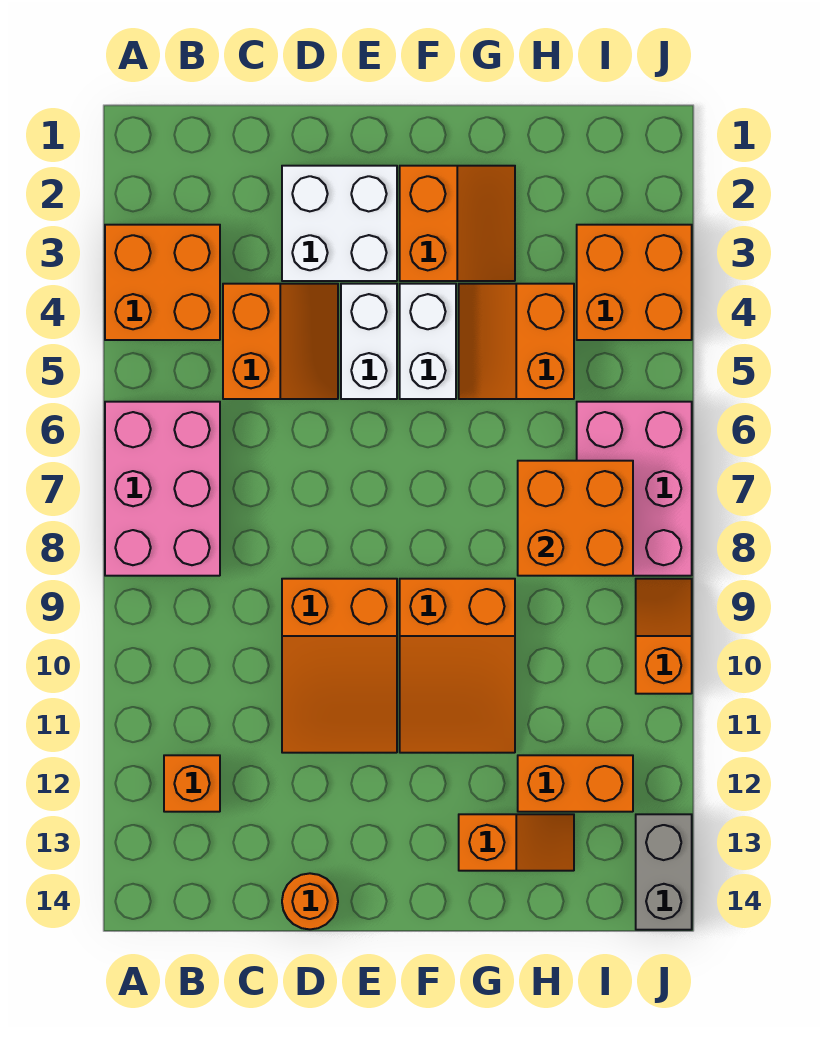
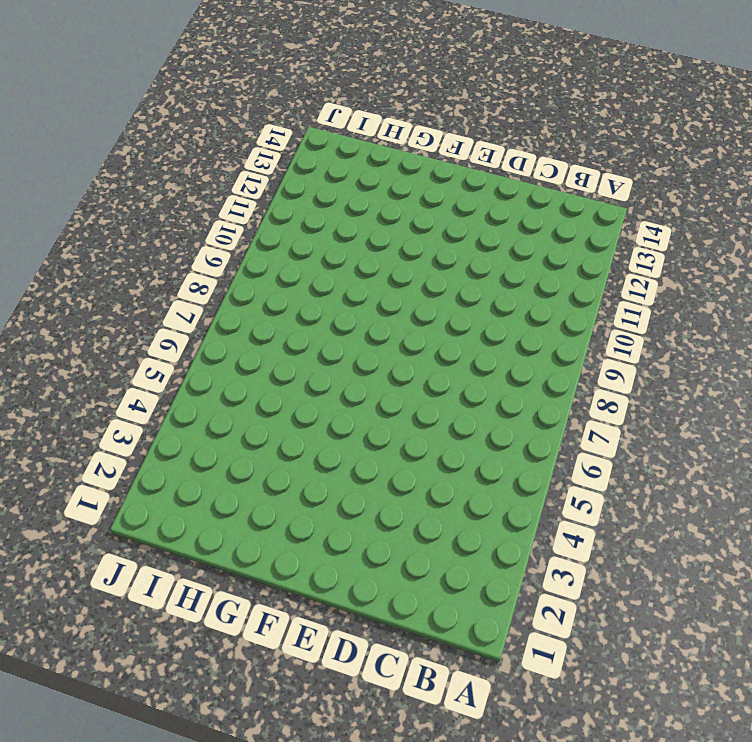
none -> orange 2x2 brick [105,225,220,340]
none -> pink 2x3 brick [105,402,220,576]
none -> orange 1x1 brick [164,755,220,812]

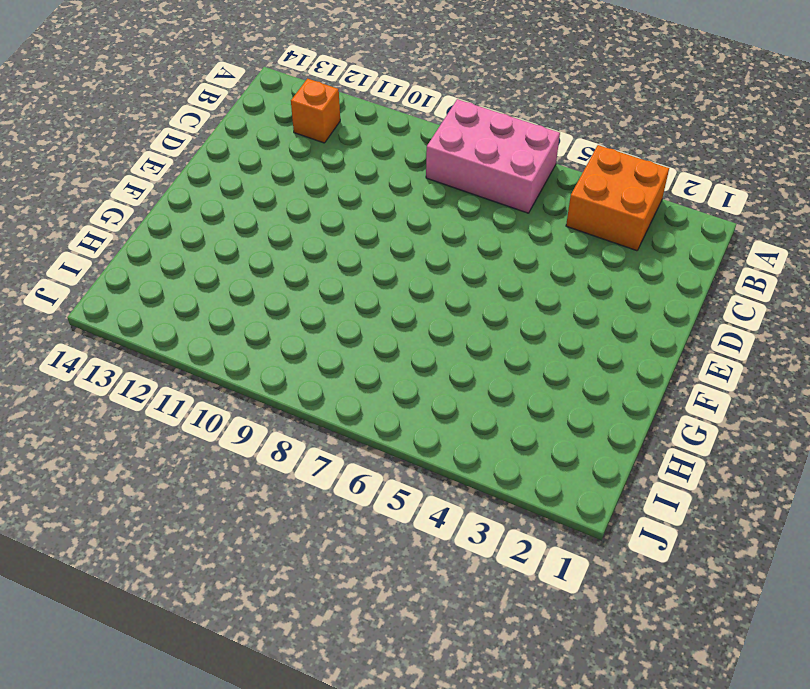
none -> orange 2x2 slope [223,284,338,399]
none -> white 2x2 brick [282,166,397,281]
none -> orange 2x3 slope [282,579,397,753]

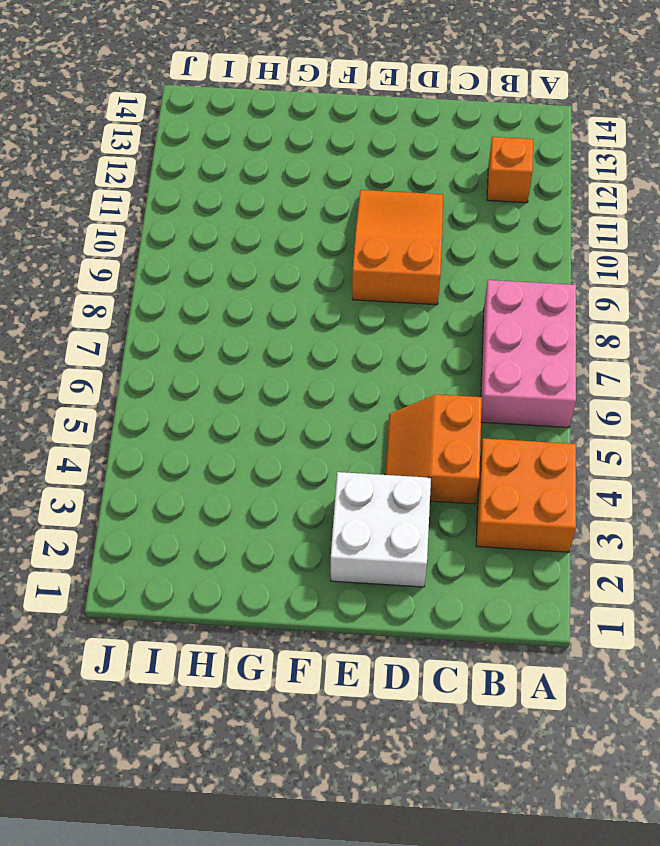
none -> orange 1x1 round brick [282,873,338,929]
none -> white 1x2 brick [341,284,397,399]
none -> orange 2x2 slope [400,166,515,281]

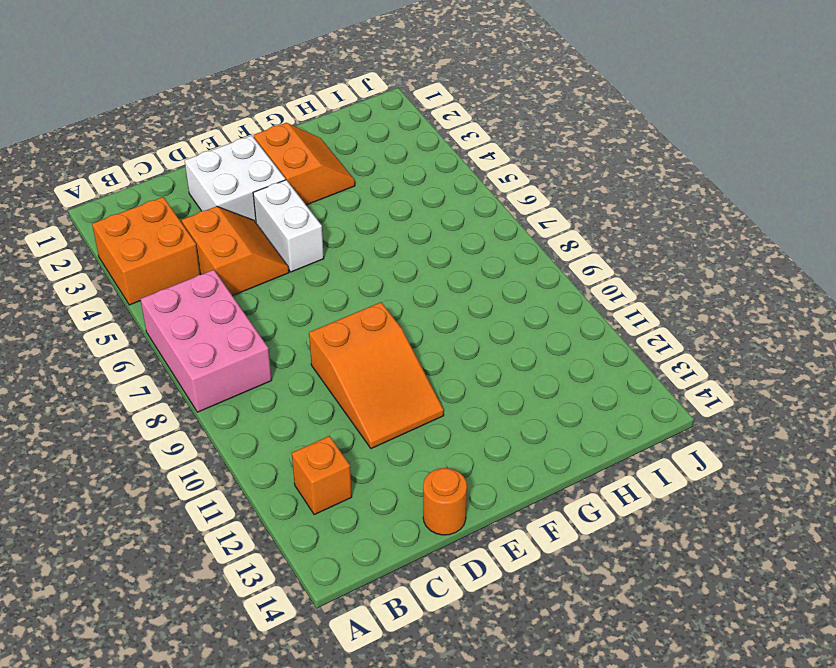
none -> white 1x2 brick [400,284,456,399]
none -> orange 2x3 slope [400,579,515,753]
none -> orange 2x2 slope [459,284,574,399]

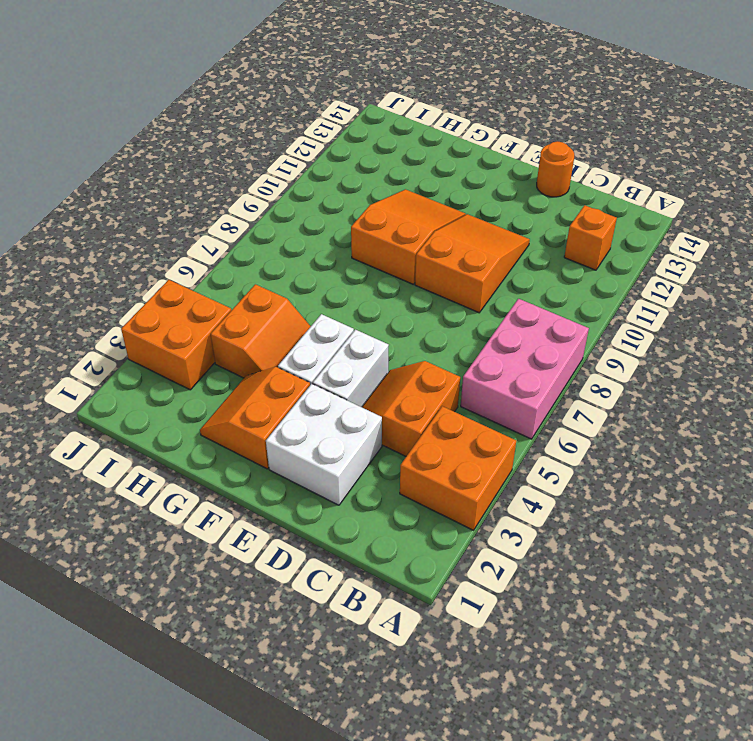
none -> orange 1x2 slope [459,814,574,871]
none -> orange 1x2 brick [518,755,633,812]
none -> pink 2x3 brick [577,402,692,576]

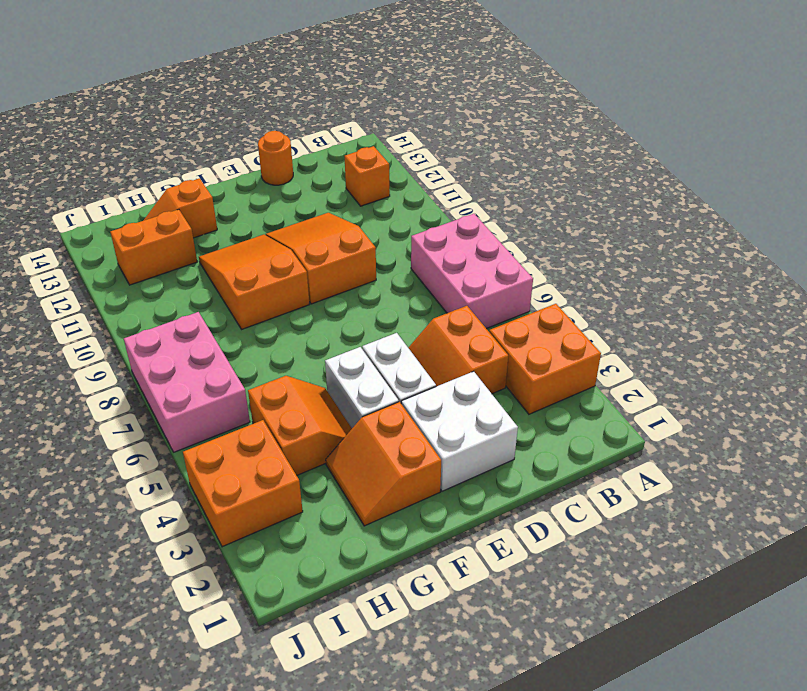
none -> orange 1x2 slope [636,579,692,694]
none -> grey 1x2 brick [636,814,692,930]
none -> orange 2x2 brick [518,461,633,576]

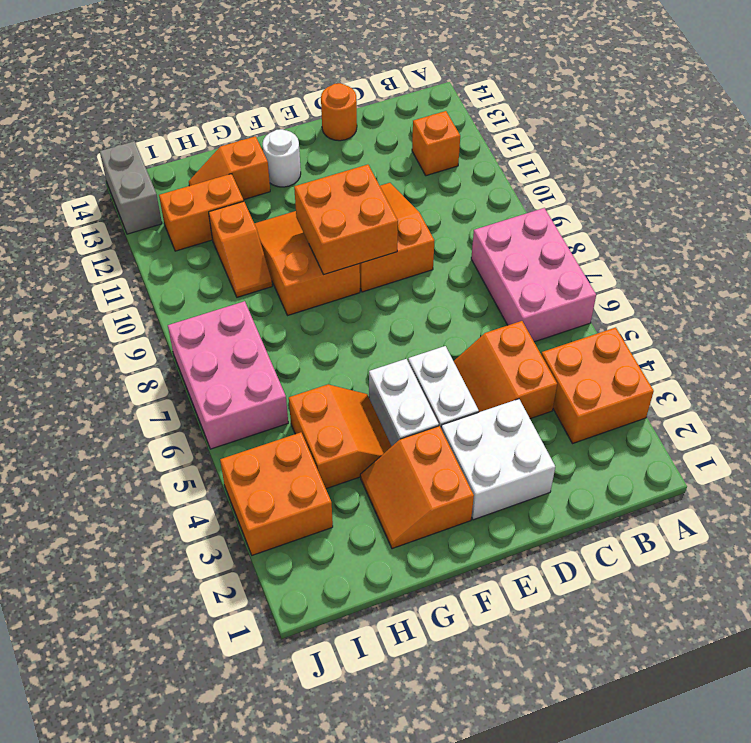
orange 2x2 brick [294,165,398,274] -> orange 2x2 brick moved to [518,461,633,576]
white 1x1 round brick [263,129,301,187] -> none
orange 1x2 slope [209,201,272,297] -> orange 1x2 slope moved to [636,579,692,694]

